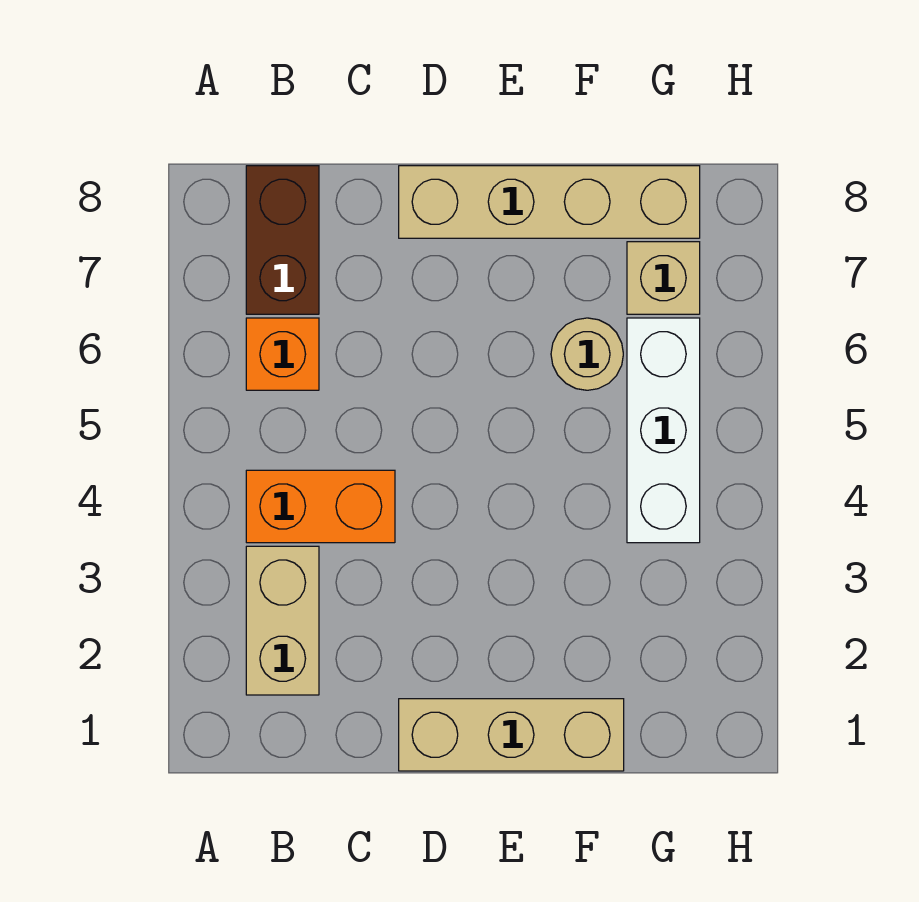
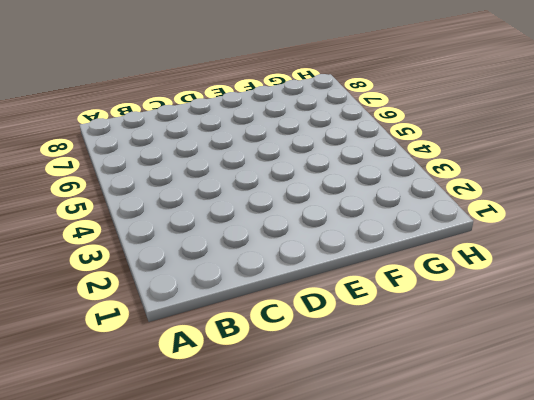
none -> tan 1x2 brick [246,546,319,695]
none -> orange 1x2 brick [246,470,395,543]

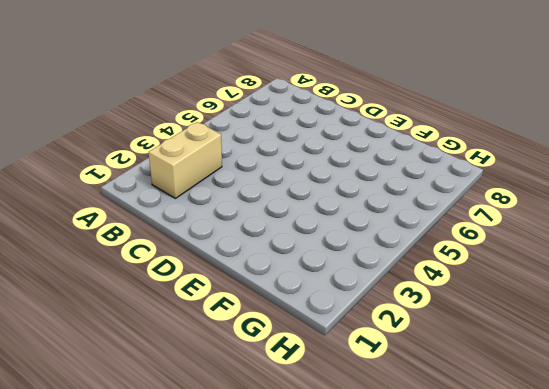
none -> orange 1x2 brick [246,470,395,543]
none -> orange 1x1 brick [246,318,319,390]

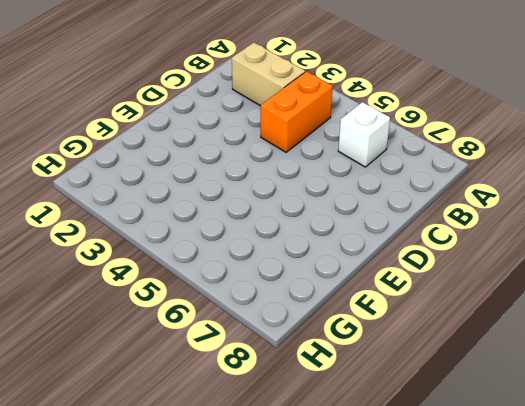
white 1x1 brick [338,102,390,167] -> orange 1x1 brick [246,318,319,390]
none -> brown 1x2 brick [246,166,319,314]
none -> tan 1x3 brick [399,699,624,771]

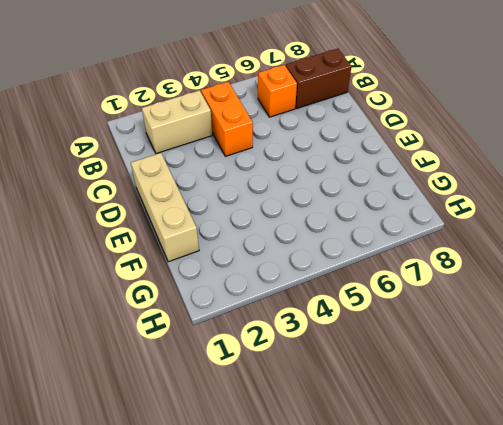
none -> tan 1x4 brick [399,166,700,238]
none -> tan 1x1 round brick [551,318,623,390]

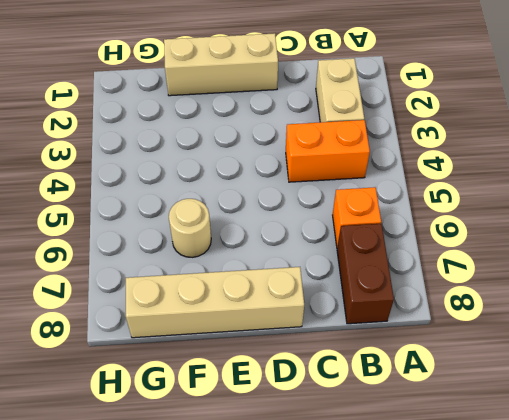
none -> white 1x3 brick [627,318,700,543]
none -> tan 1x1 brick [627,242,700,314]

